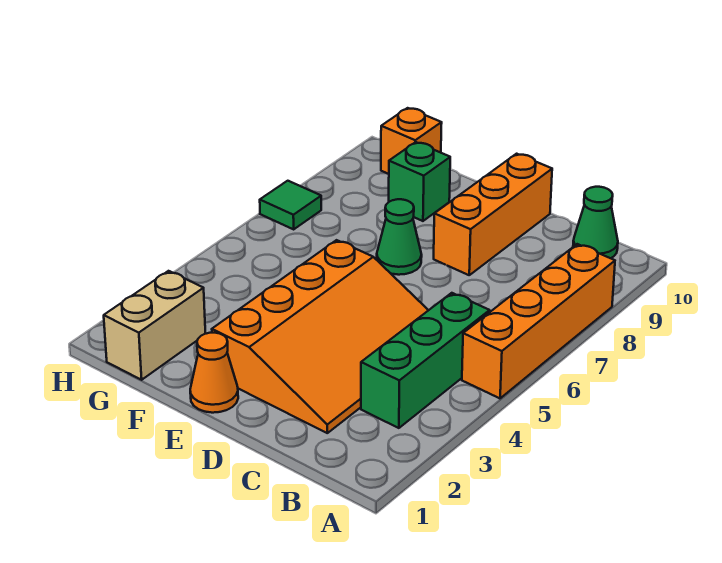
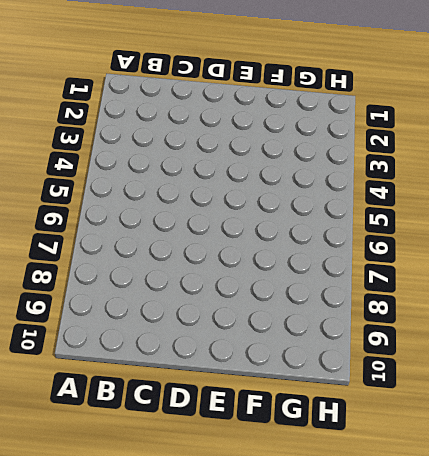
none -> orange 1x4 brick [462,244,615,398]
none -> green 1x3 brick [361,293,490,428]

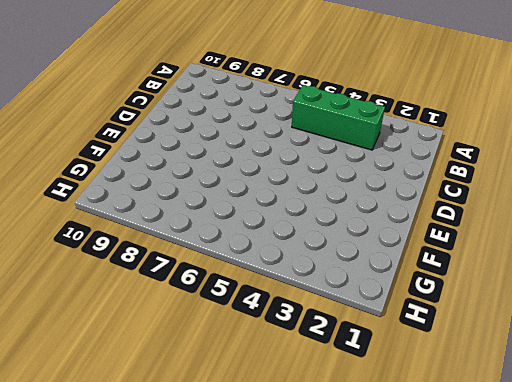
none -> orange 1x4 brick [462,244,615,398]
none -> green 1x1 cone [573,187,618,258]

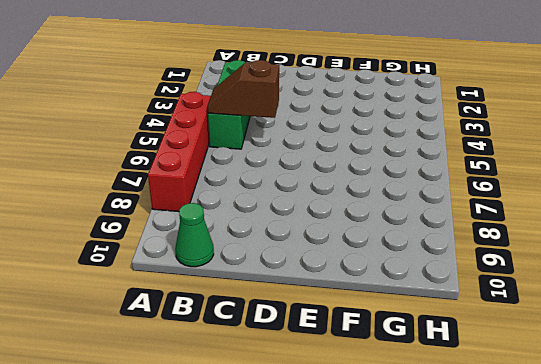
red 1x4 brick [148,92,211,212] -> orange 1x4 brick [462,244,615,398]
brown 1x2 slope [207,60,279,118] -> none
none -> orange 3x4 slope [212,240,428,433]
none -> orange 1x3 brick [434,154,552,275]

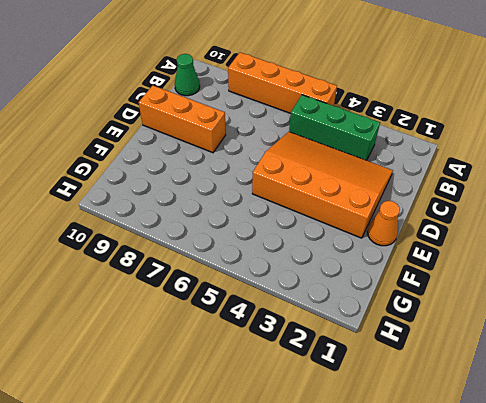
none -> green 1x1 cone [377,199,422,275]
none -> green 1x1 brick [389,142,450,221]

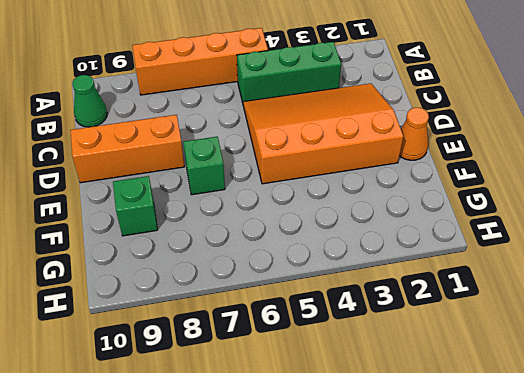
green 1x1 brick [183,137,225,195] -> green 1x1 cone [377,199,422,275]
none -> tan 1x2 brick [104,271,205,380]
none -> orange 1x1 brick [381,108,442,174]

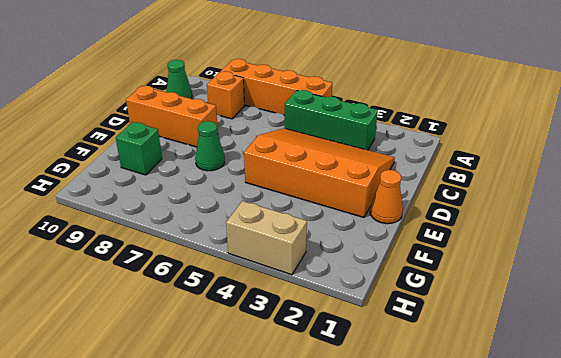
orange 1x1 brick [207,71,244,119] -> orange 1x1 brick moved to [381,108,442,174]
tan 1x2 brick [226,201,307,275] -> tan 1x2 brick moved to [104,271,205,380]
none -> green 1x1 tile [260,181,321,229]

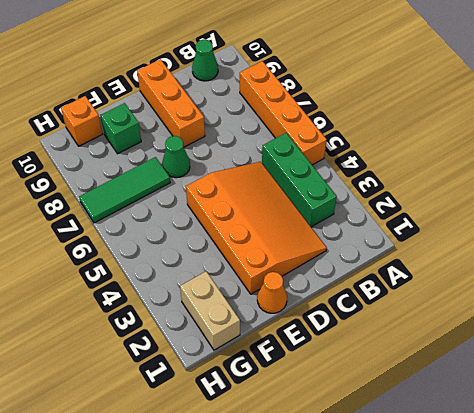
green 1x3 tile [79,157,170,223] -> green 1x1 tile [260,181,321,229]

